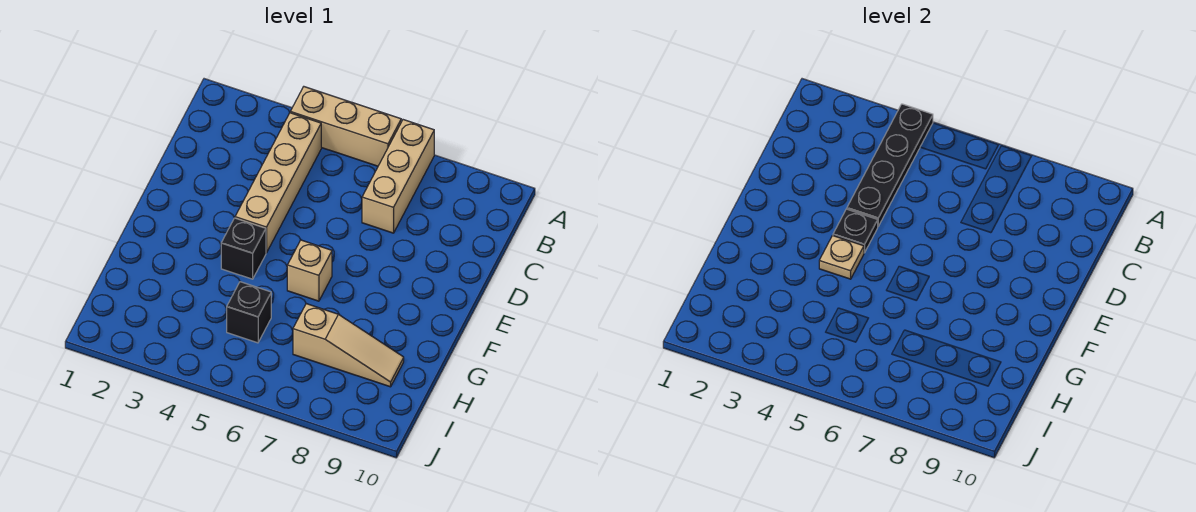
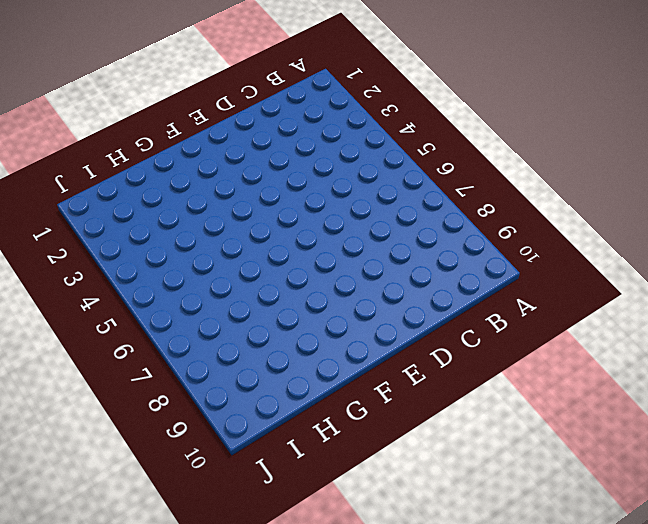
none -> tan 1x3 brick [290,87,401,166]
none -> tan 1x3 brick [362,120,434,233]

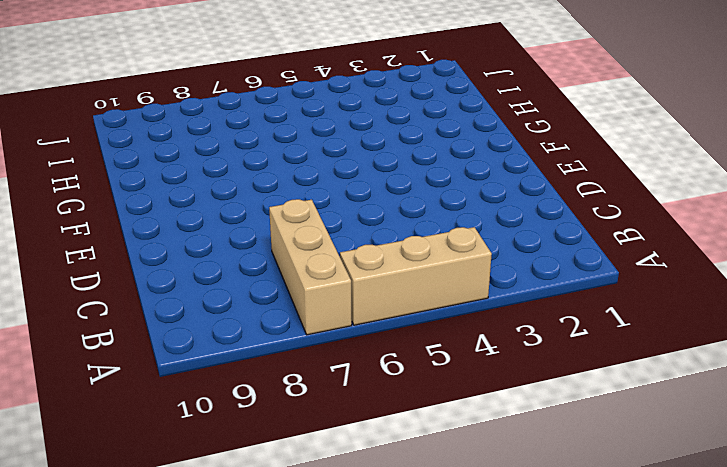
none -> tan 1x4 brick [235,113,321,253]
none -> black 1x1 brick [221,218,266,279]

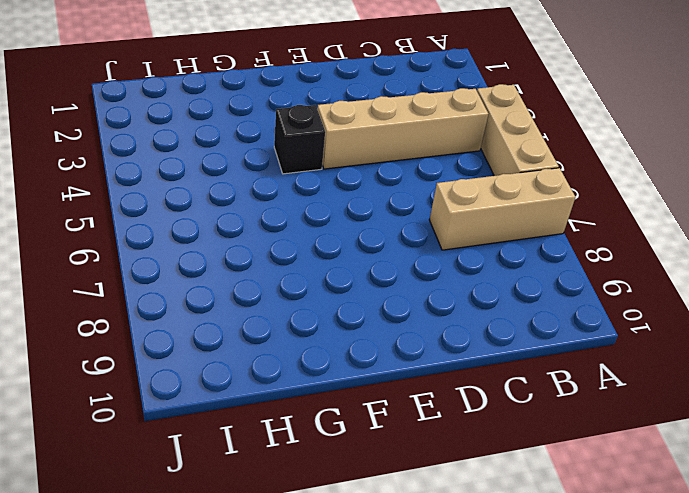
none -> tan 1x1 brick [287,240,332,301]
none -> black 1x1 brick [227,282,271,343]

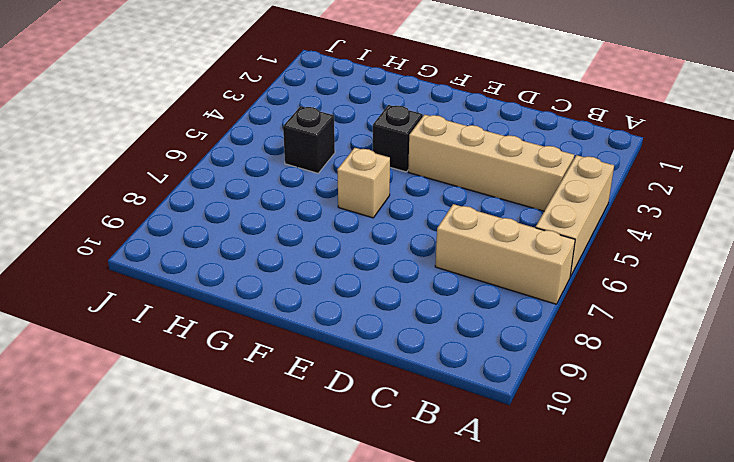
none -> tan 1x3 slope [293,304,404,387]
none -> black 1x4 plate [847,104,933,226]

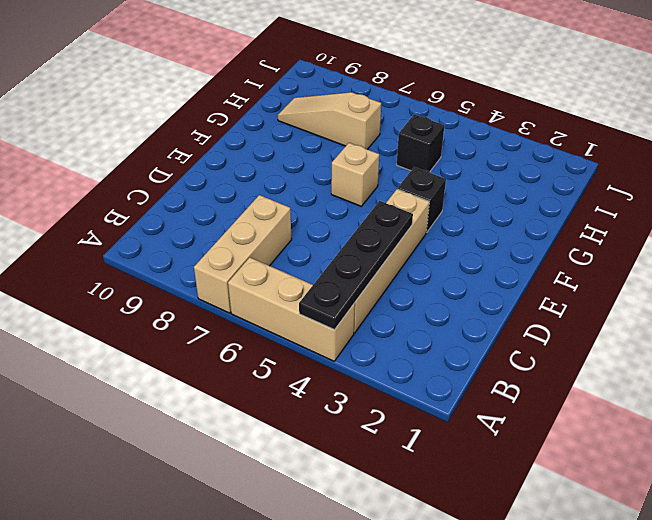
none -> black 1x1 plate [833,209,878,253]
none -> tan 1x1 plate [819,236,864,279]

